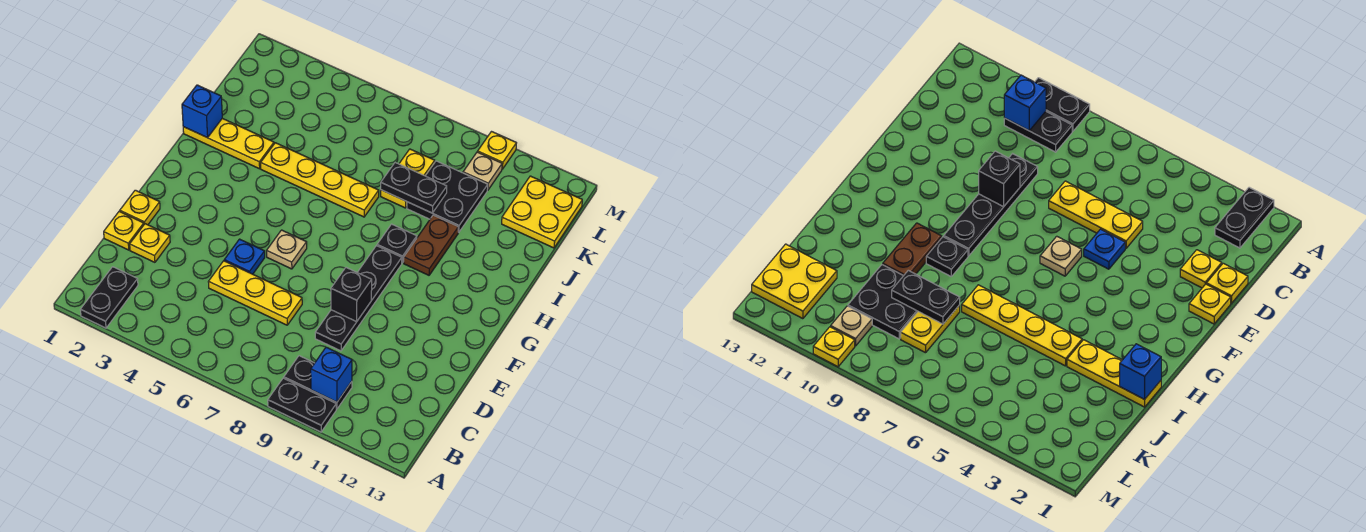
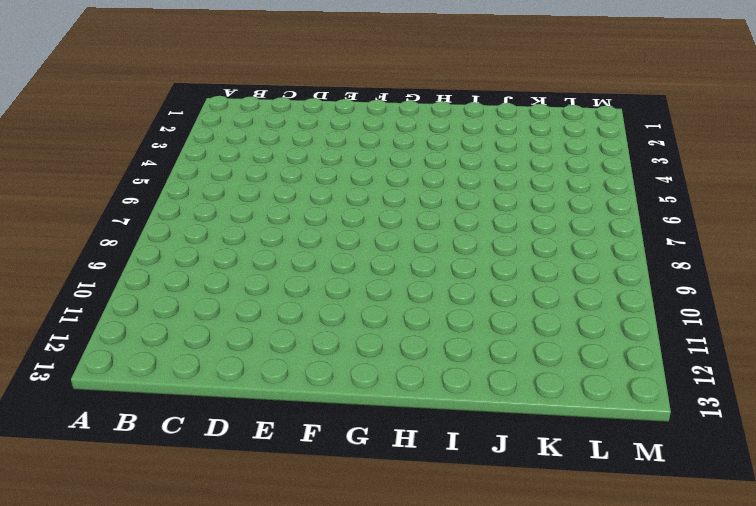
none -> black 1x2 plate [80,267,138,328]
none -> black 1x2 plate [268,378,336,432]
none -> black 1x2 plate [284,356,352,409]

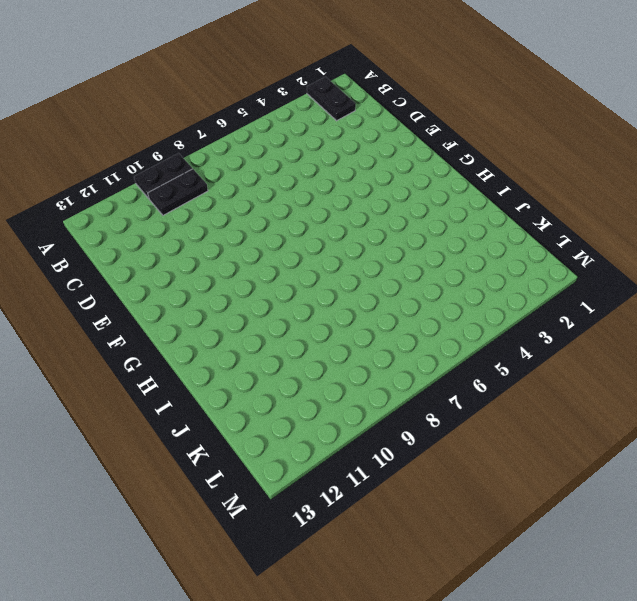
none -> yellow 1x1 plate [104,212,144,250]
none -> yellow 1x1 plate [130,224,170,262]
none -> yellow 1x3 plate [208,261,302,325]

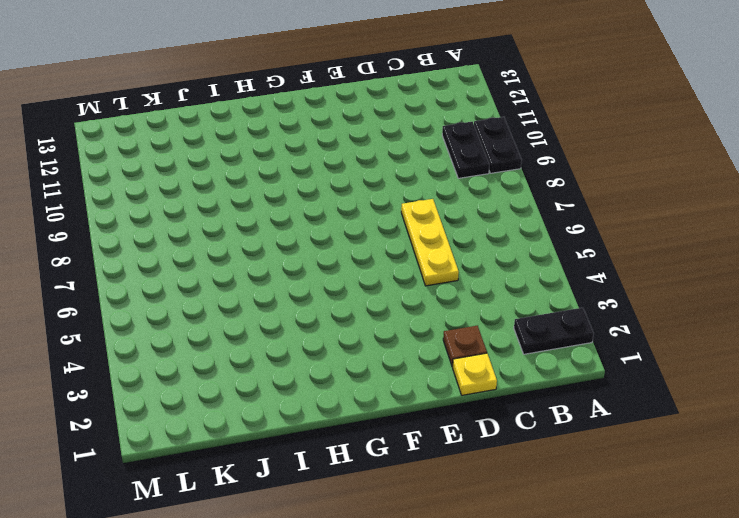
brown 1x1 plate [443,326,487,367] -> yellow 1x1 plate [130,224,170,262]
none -> black 1x4 plate [315,246,402,351]
none -> yellow 1x1 plate [120,190,160,225]
none -> blue 1x1 plate [224,239,265,274]

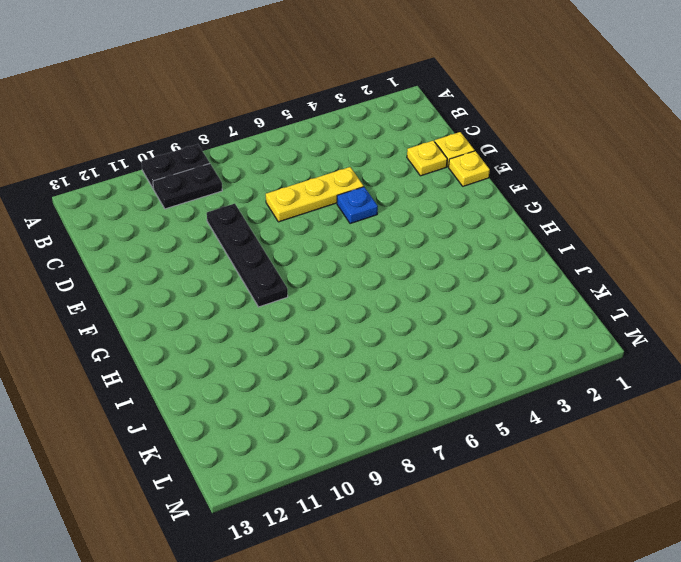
none -> black 1x2 plate [80,267,138,328]
none -> tan 1x1 plate [267,230,307,269]
none -> black 1x1 plate [377,224,417,263]

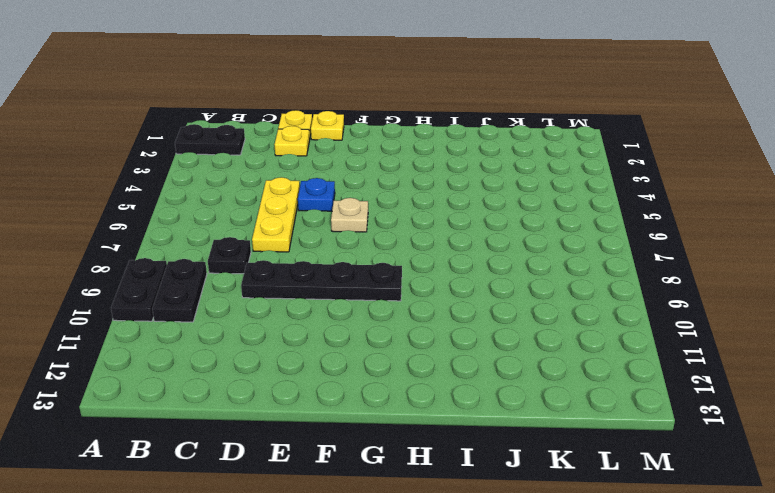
black 1x1 plate [208,237,251,274] -> black 1x1 plate moved to [377,224,417,263]
none -> brown 1x2 plate [404,215,458,275]
none -> yellow 1x3 plate [183,118,274,169]
none -> yellow 1x4 plate [261,143,379,217]

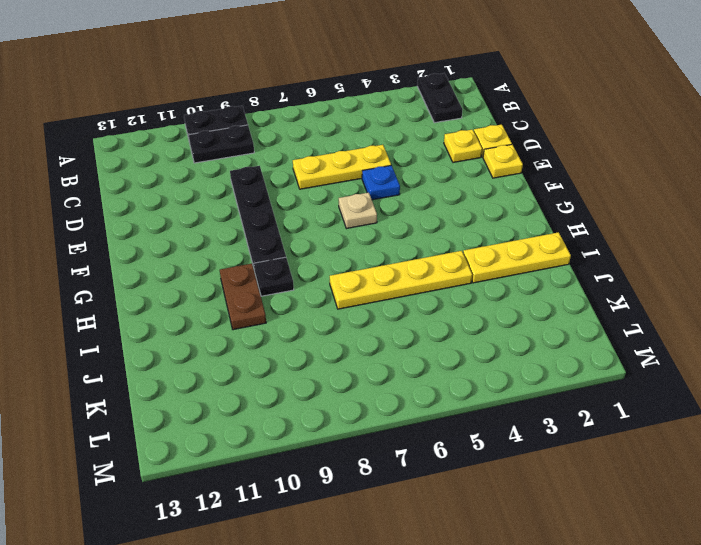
none -> yellow 1x2 plate [381,149,435,208]
none -> black 2x2 plate [407,161,488,232]
none -> yellow 2x2 plate [502,176,582,248]

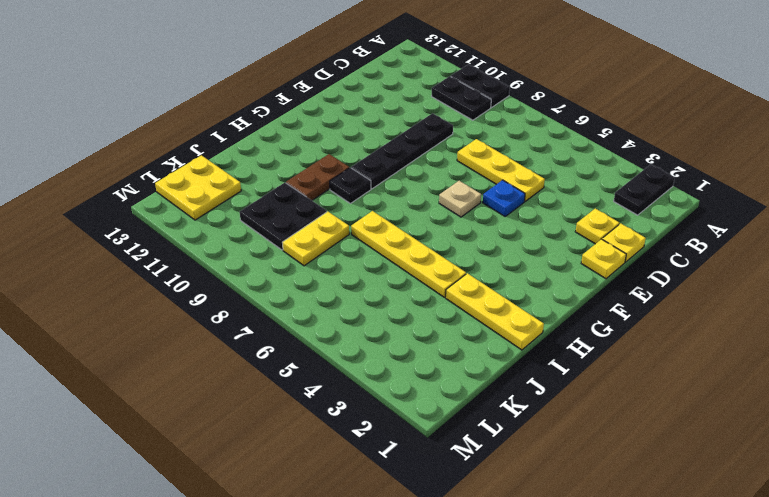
none -> tan 1x1 plate [463,152,502,190]
none -> yellow 1x1 plate [478,132,516,169]
none -> blue 1x1 brick [311,347,352,402]

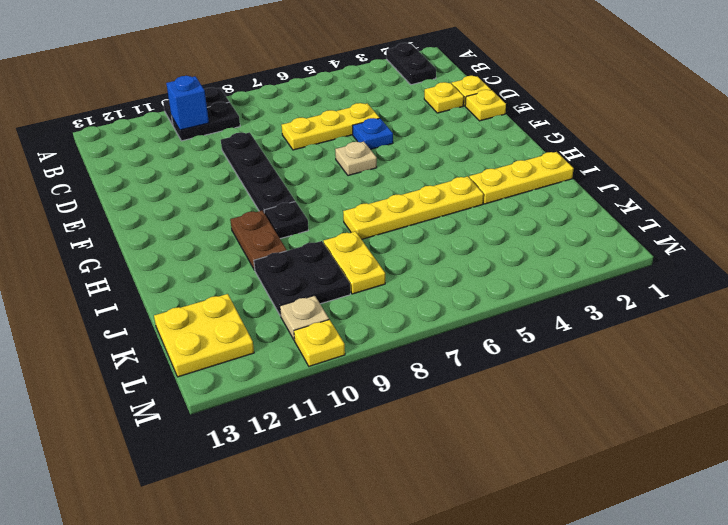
none -> black 1x1 brick [331,268,372,322]
none -> blue 1x1 brick [182,85,222,138]
none -> black 1x2 plate [381,163,447,213]

